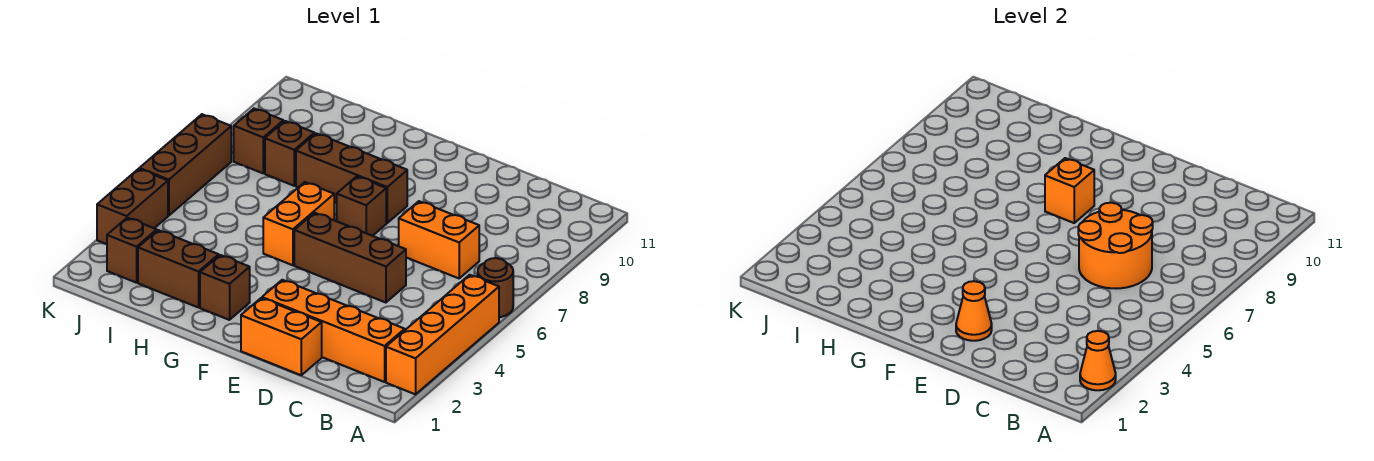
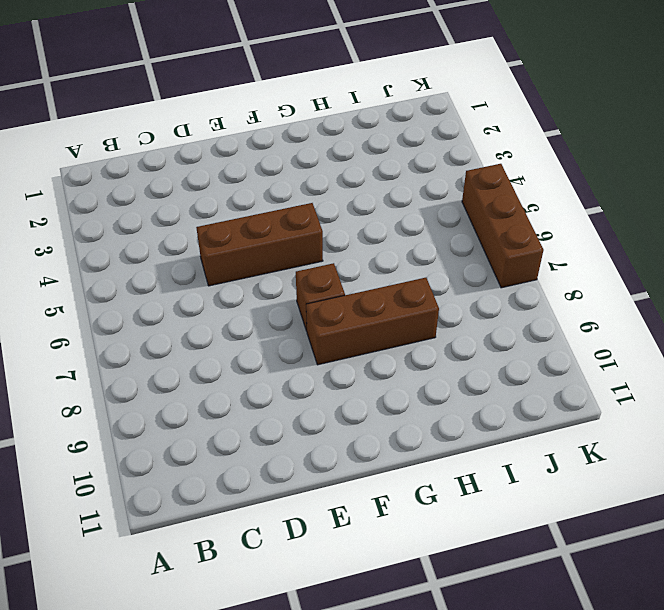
none -> orange 1x4 brick [386,275,499,394]
none -> brown 1x1 round brick [478,258,513,317]
none -> orange 1x4 brick [262,280,405,382]

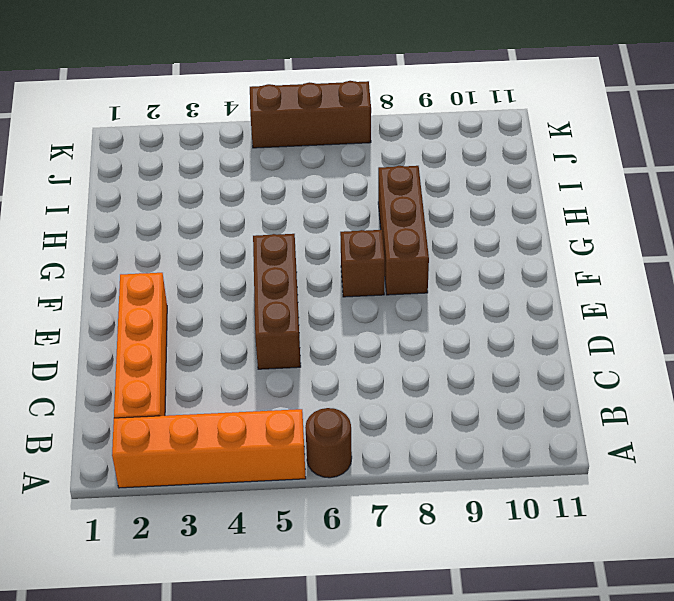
none -> orange 1x2 brick [399,201,479,278]
none -> orange 1x2 brick [241,298,322,375]
none -> brown 1x1 brick [200,255,250,320]

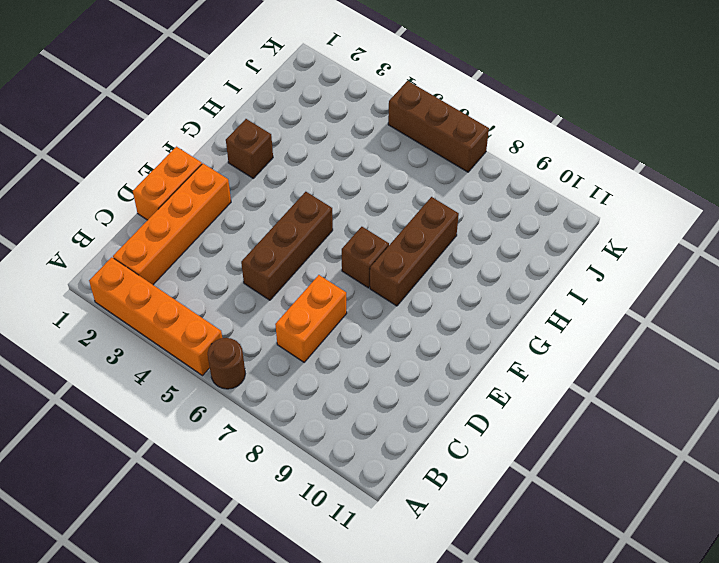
none -> orange 1x2 brick [263,182,334,265]
none -> brown 1x2 brick [138,230,219,308]
none -> brown 1x1 brick [265,121,314,186]

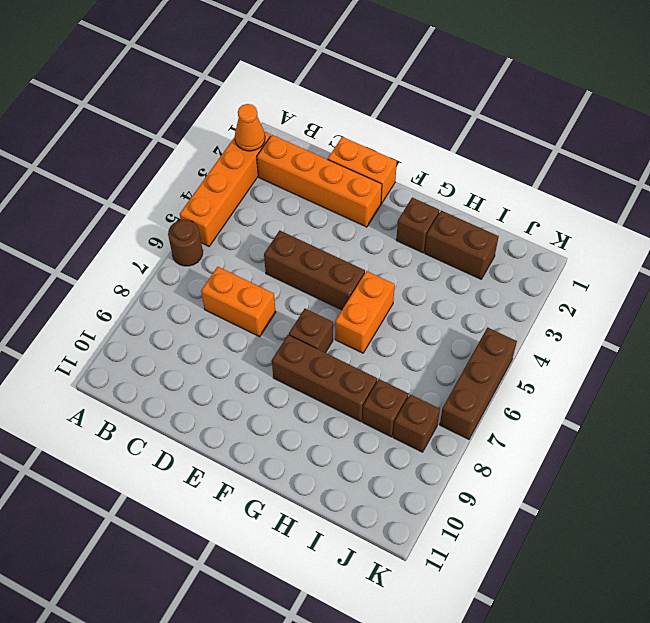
none -> brown 1x1 brick [107,218,157,283]
none -> brown 1x2 brick [97,169,168,244]
none -> orange 2x2 round brick [1078,203,1153,289]

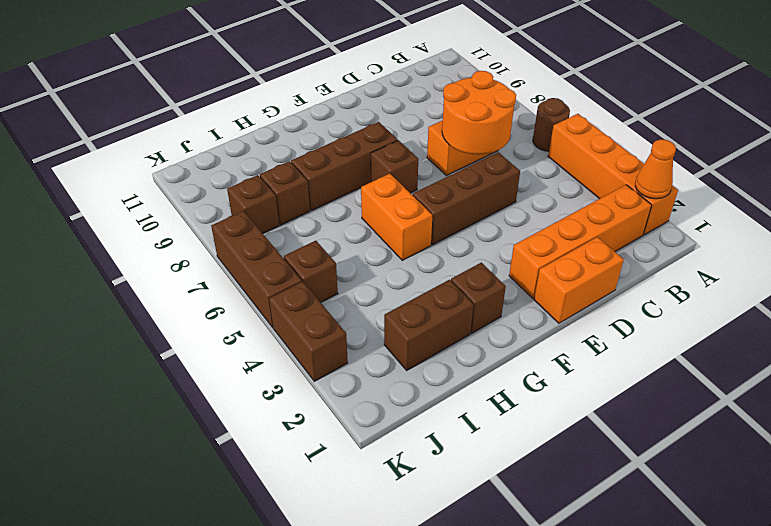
brown 1x1 brick [284,241,338,303] -> brown 1x1 brick moved to [107,218,157,283]
none -> orange 1x1 cone [956,281,992,341]
none -> orange 1x1 brick [1045,158,1094,223]

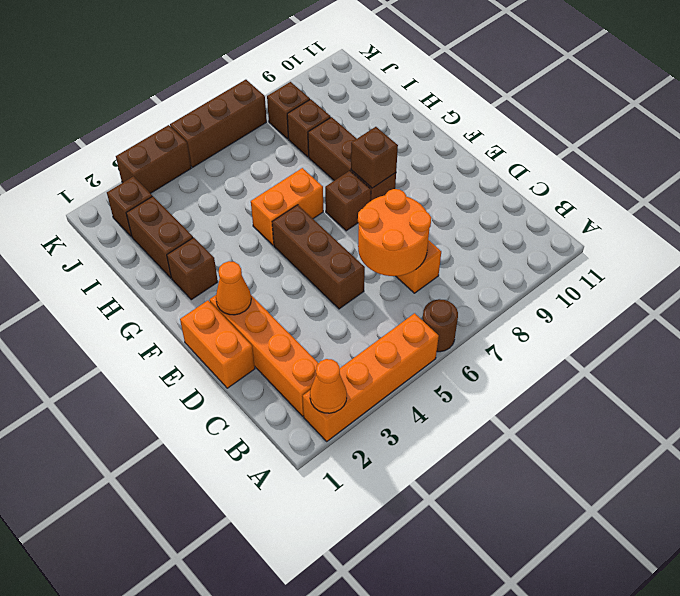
brown 1x1 brick [351,127,398,188] -> orange 1x1 brick [1045,158,1094,223]

